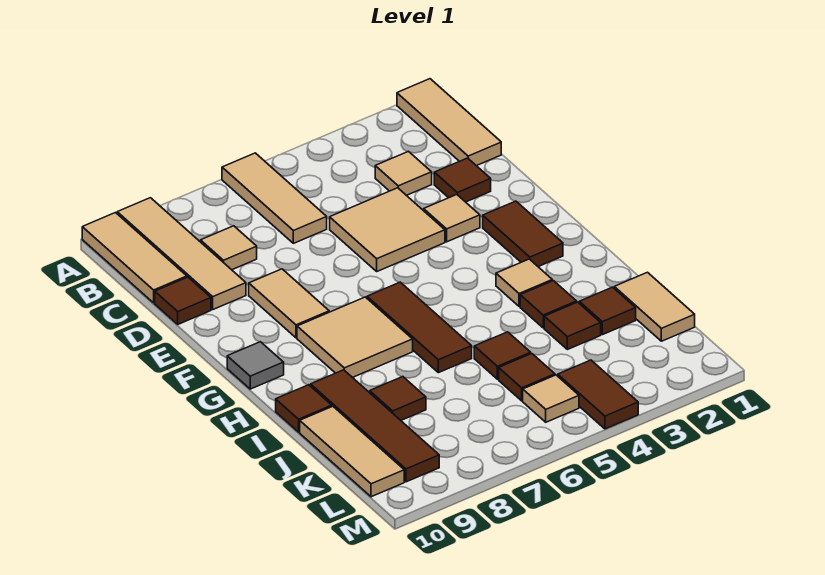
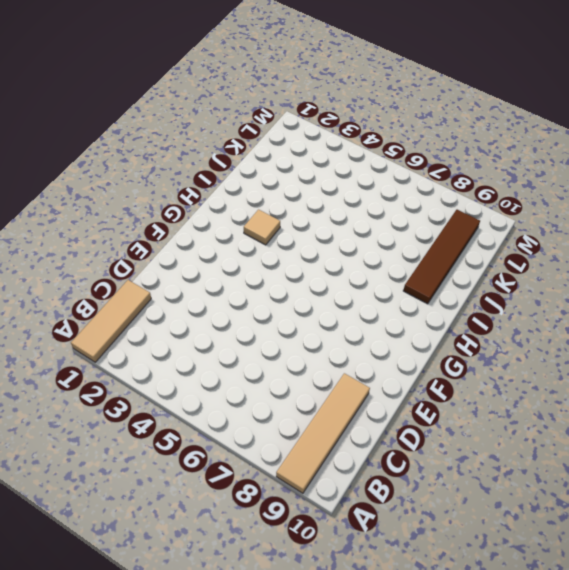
none -> tan 1x3 tile [222,153,327,243]
none -> tan 1x3 tile [82,213,187,303]
none -> tan 1x1 tile [375,151,432,195]

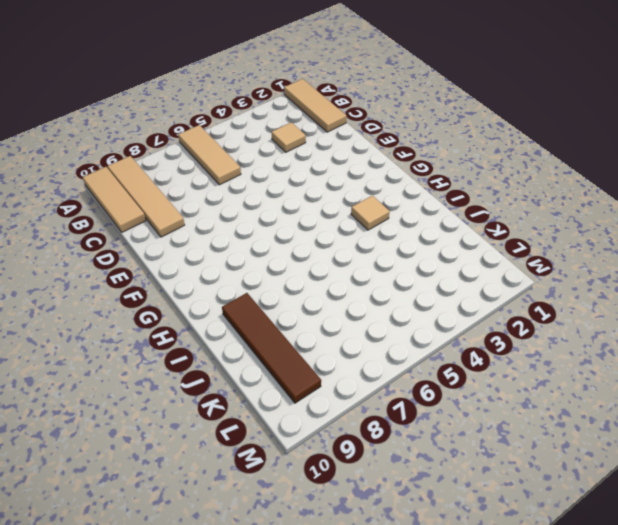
none -> tan 1x1 tile [201,226,257,270]
none -> brown 1x1 tile [434,158,491,202]
none -> tan 2x2 tile [330,188,445,271]

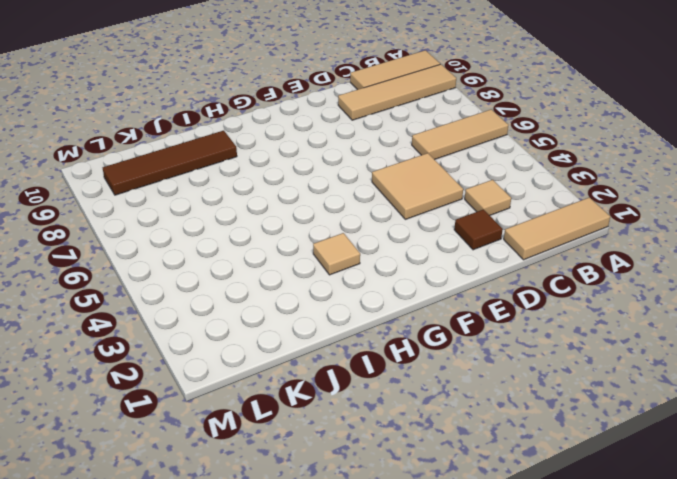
none -> tan 1x1 tile [201,226,257,270]
none -> brown 1x1 tile [155,277,211,324]
none -> tan 1x1 tile [423,195,480,242]

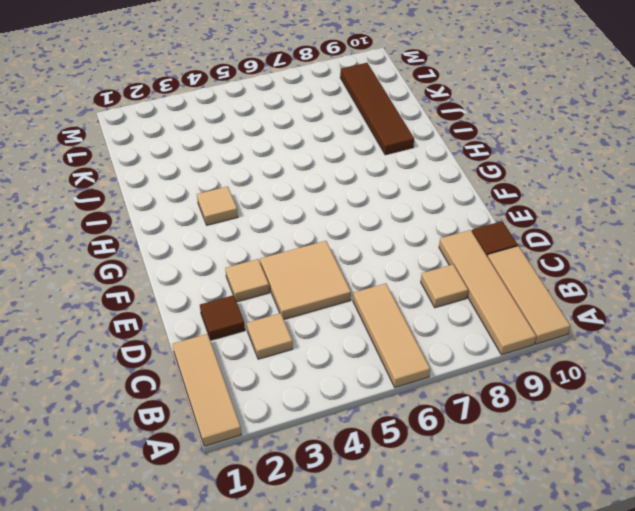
none -> tan 1x2 tile [249,269,329,338]
none -> brown 1x2 tile [483,201,563,267]
none -> brown 1x3 tile [367,282,472,373]

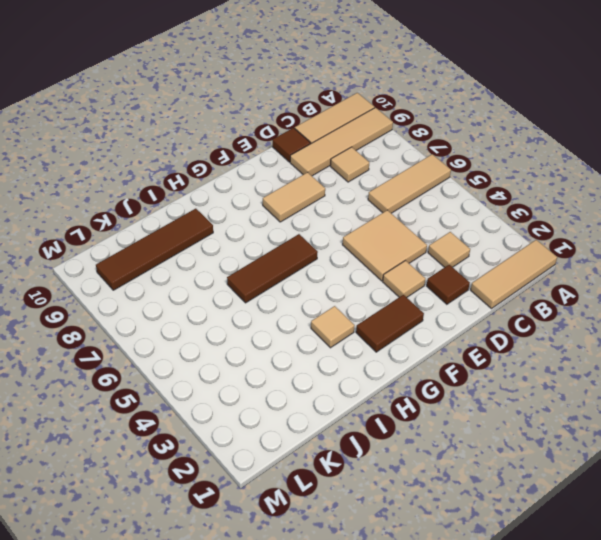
none -> tan 2x2 tile [297,297,413,378]
none -> grey 1x1 tile [227,342,284,389]
none -> brown 1x1 tile [520,281,577,328]

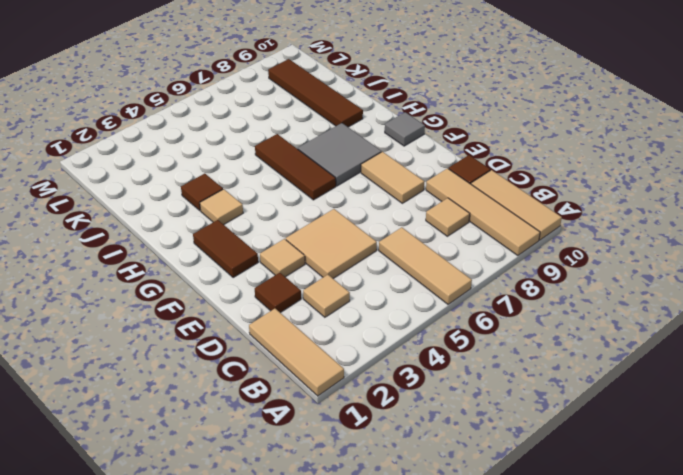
grey 2x2 tile [298,123,382,186] -> tan 2x2 tile [297,297,413,378]
none -> brown 1x1 tile [276,385,332,432]
none -> tan 1x2 tile [614,272,695,341]
none -> brown 1x1 tile [579,287,636,335]

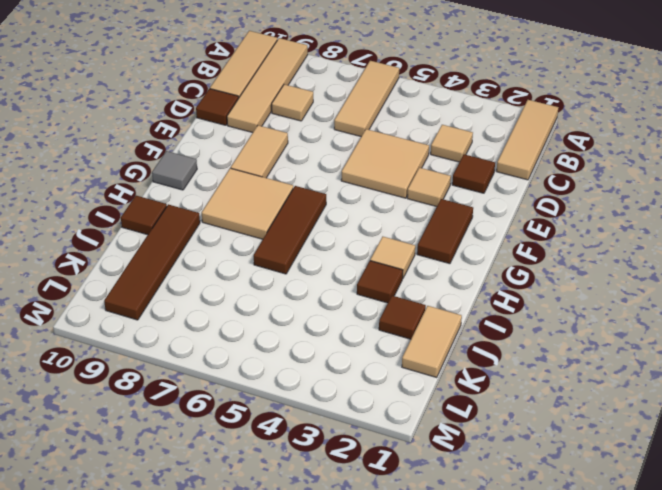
none -> brown 1x1 tile [544,302,601,350]
none -> brown 1x1 tile [474,332,531,379]
none -> brown 1x1 tile [369,377,426,420]

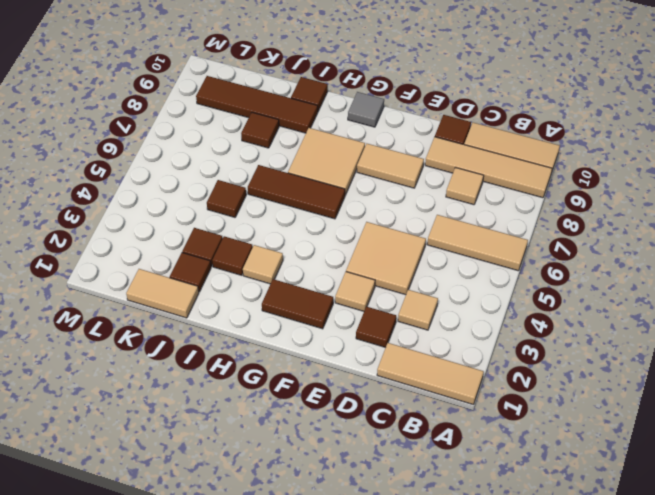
none -> tan 1x3 tile [300,406,404,497]
none -> brown 1x1 tile [499,354,555,401]
none -> brown 1x2 tile [558,360,638,429]

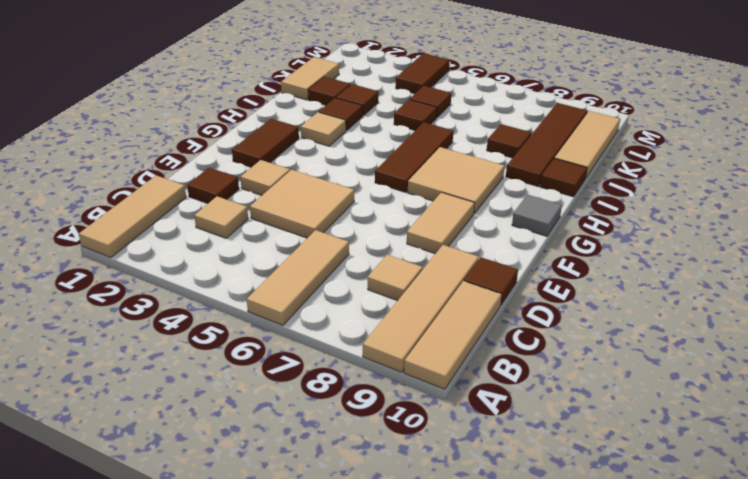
none -> tan 1x1 tile [523,375,579,422]

